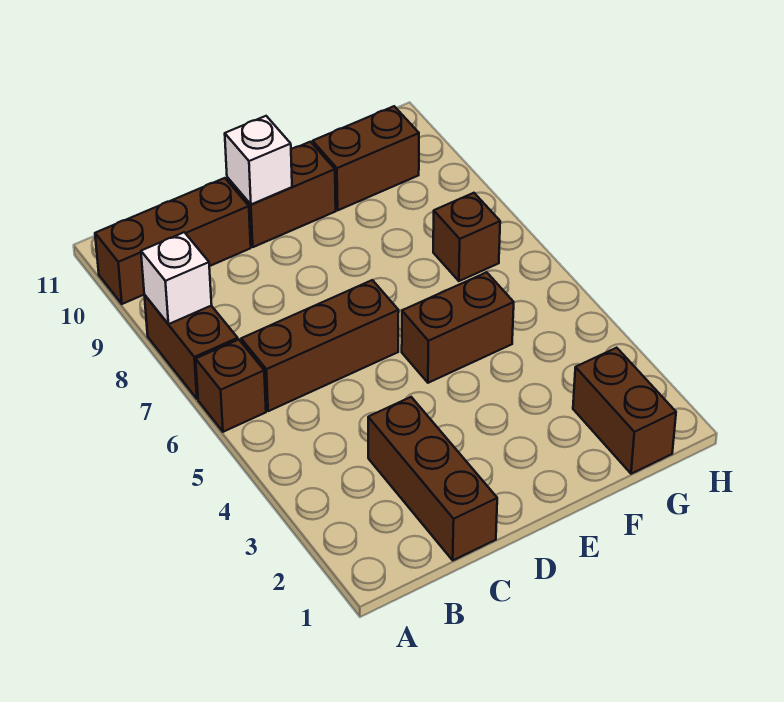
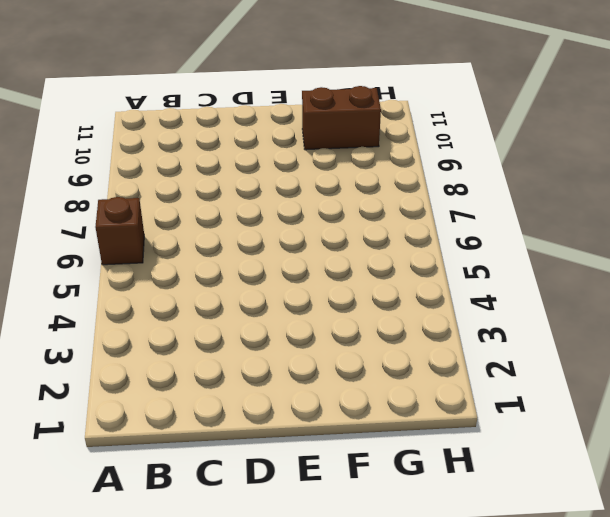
none -> brown 1x2 brick [144,295,238,399]
none -> brown 1x3 brick [95,178,251,304]
none -> brown 1x3 brick [241,280,399,411]

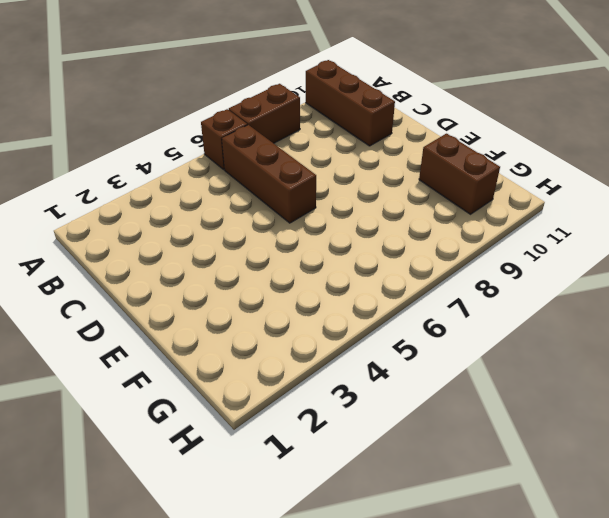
none -> brown 1x3 brick [368,397,497,560]
none -> brown 1x2 brick [227,142,336,247]
none -> brown 1x2 brick [402,272,514,383]

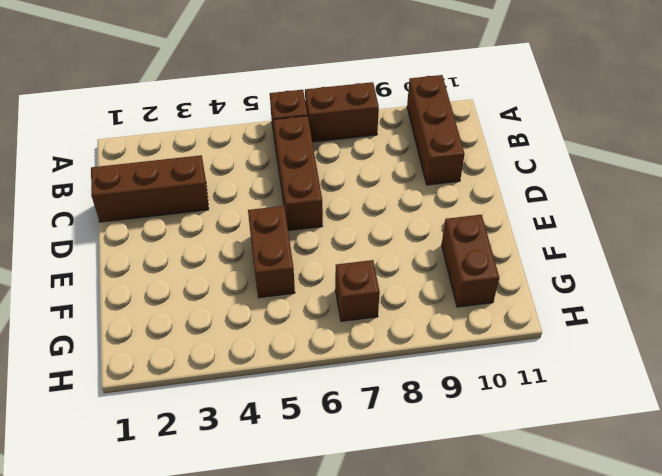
none -> brown 1x2 brick [227,142,336,247]
none -> brown 1x2 brick [573,348,676,474]
none -> white 1x1 brick [141,232,212,324]

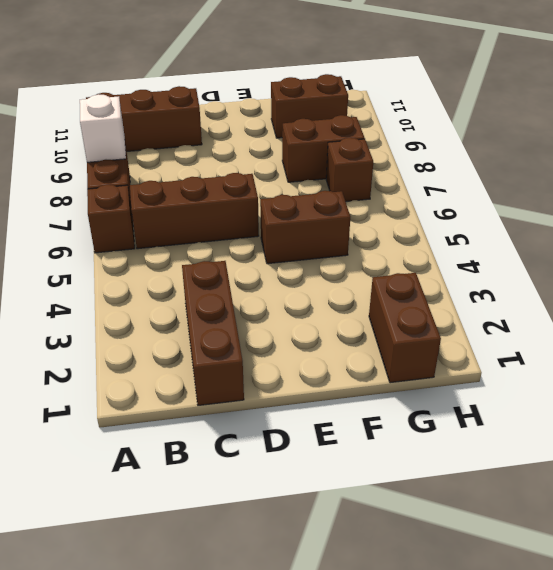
brown 1x2 brick [282,115,365,182] -> brown 1x2 brick moved to [227,142,336,247]
none -> white 1x1 brick [225,116,292,204]

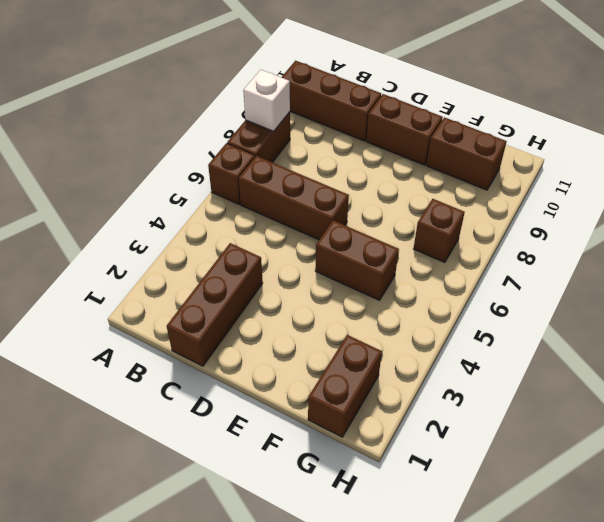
none -> white 1x1 brick [225,116,292,204]

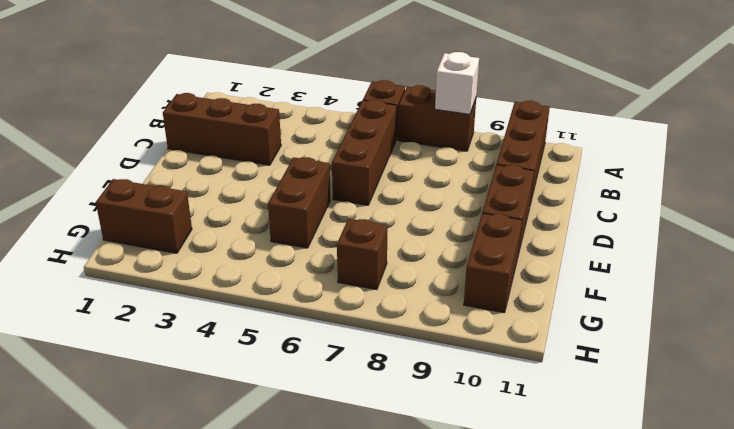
none -> white 1x1 brick [225,116,292,204]

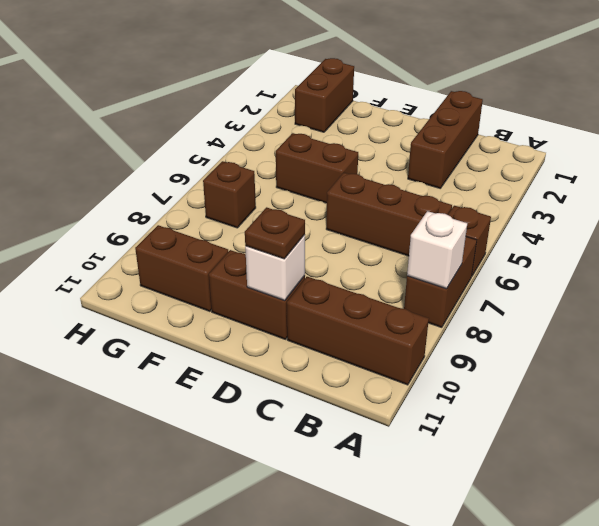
brown 1x1 plate [245,207,305,259] -> none

